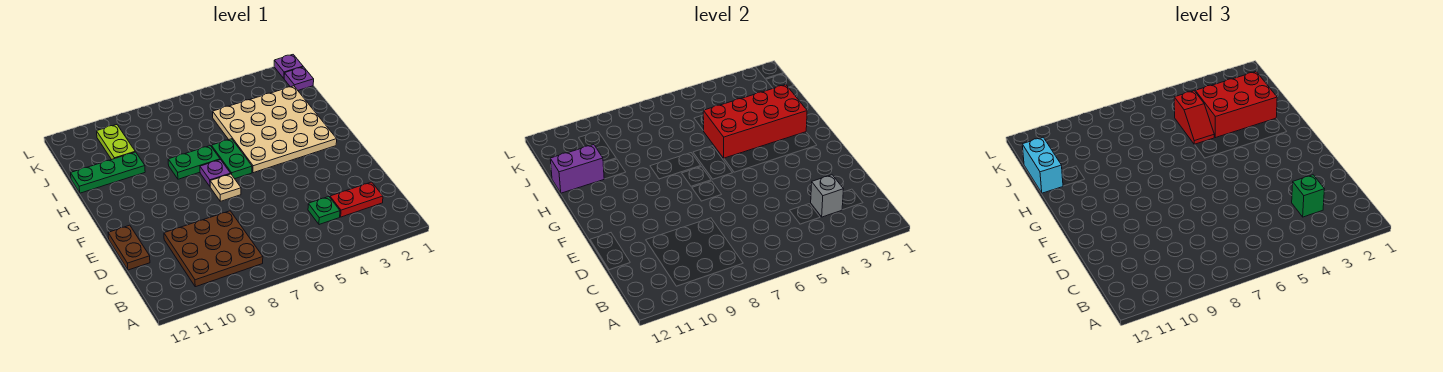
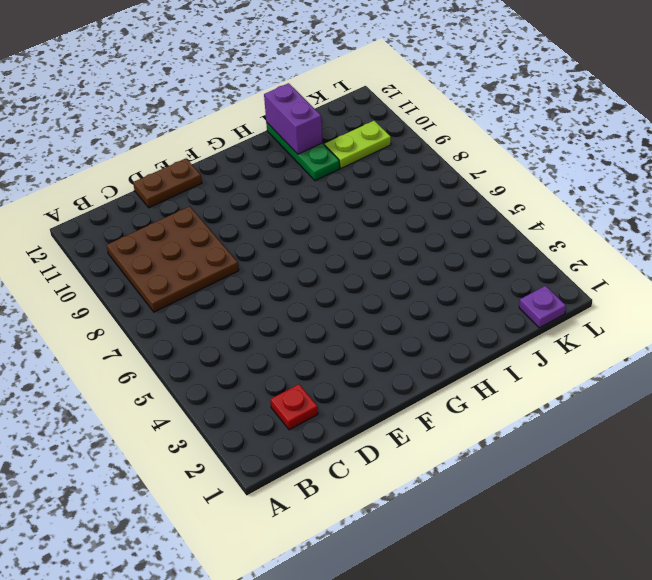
red 1x1 plate [270,384,318,430] -> red 1x2 plate [330,182,383,217]
none -> green 1x1 plate [308,197,340,225]
none -> tan 1x1 plate [210,174,241,201]
none -> tan 4x4 plate [213,86,337,173]

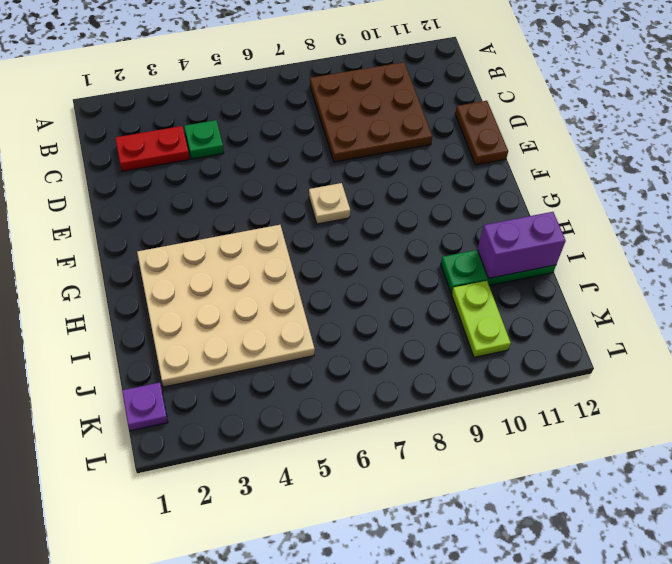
none -> green 1x2 plate [211,139,252,179]
none -> purple 1x1 plate [200,160,231,186]
none -> green 1x2 plate [168,146,220,179]

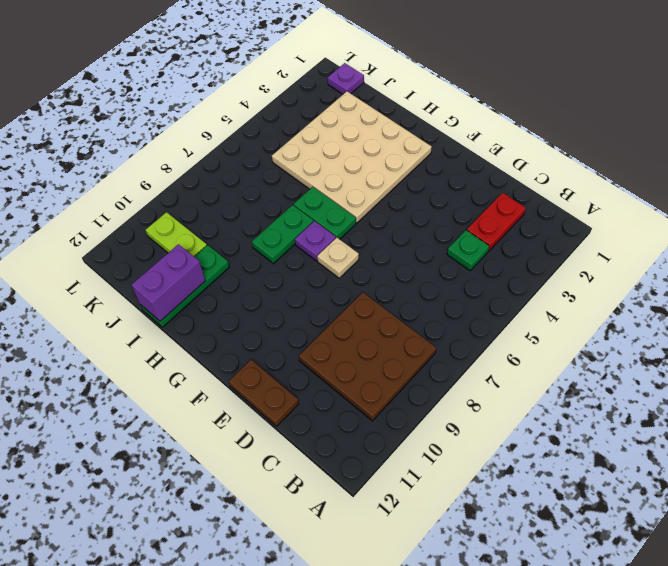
none -> purple 1x1 plate [274,55,303,78]
none -> grey 1x1 brick [811,175,843,217]
none -> red 2x4 brick [703,85,807,158]

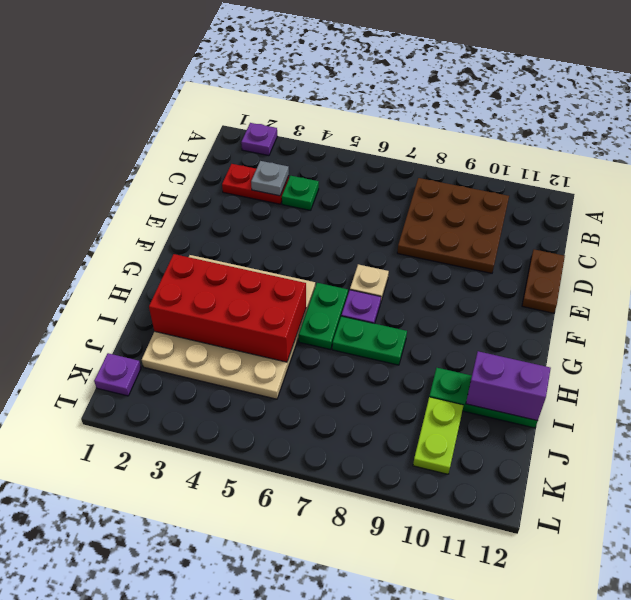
purple 1x1 plate [241,123,277,156] -> purple 1x1 plate moved to [274,55,303,78]
grey 1x1 plate [251,161,289,196] -> grey 1x1 brick [811,175,843,217]
none -> green 1x1 brick [1292,175,1324,217]
none -> red 2x3 brick [1195,72,1277,138]
none -> red 1x2 slope [1174,91,1214,144]

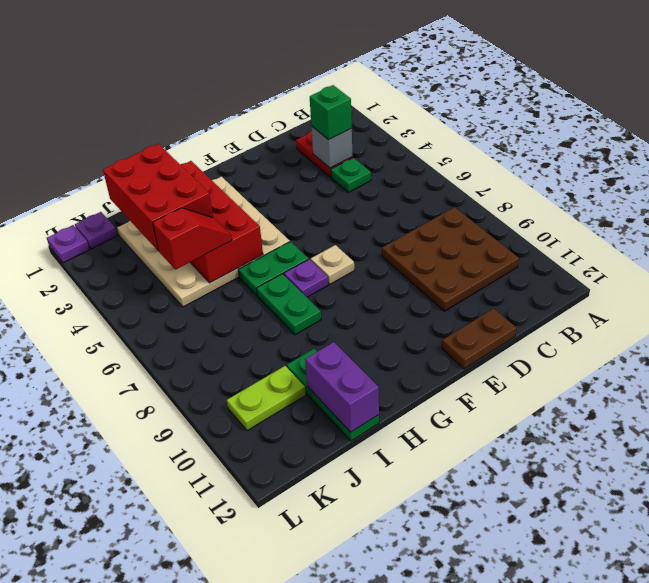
none -> cyan 1x2 brick [1022,137,1063,193]

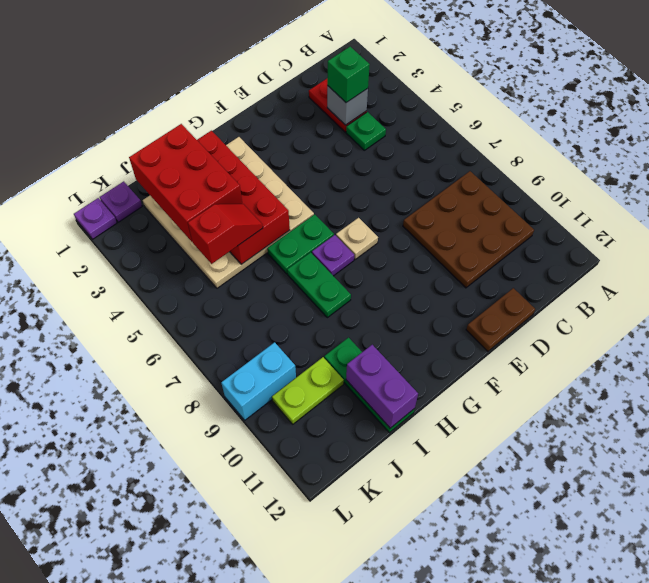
cyan 1x2 brick [221,342,296,420] -> cyan 1x2 brick moved to [1022,137,1063,193]

